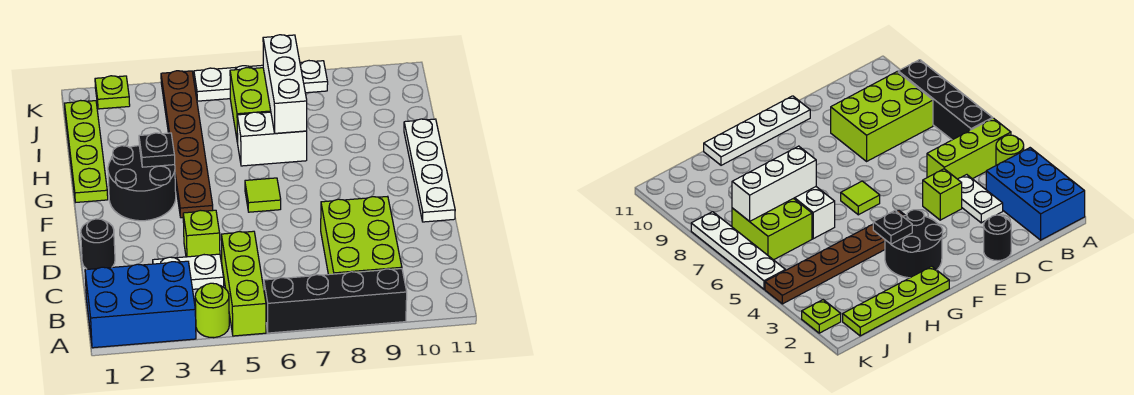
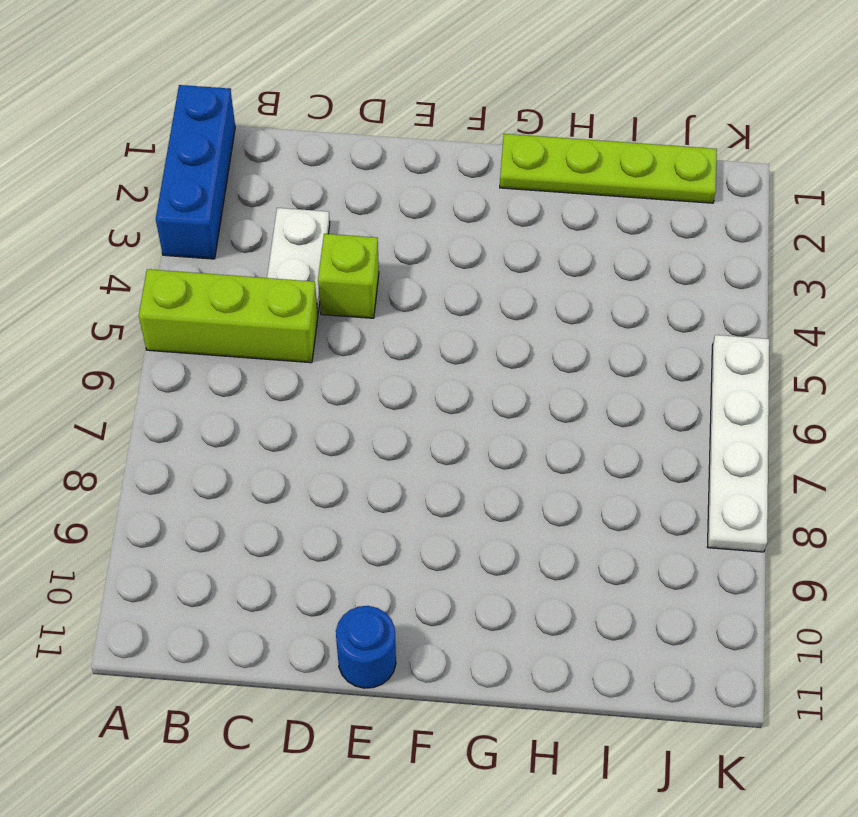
blue 1x3 brick [156,85,235,259] -> blue 2x3 brick [85,261,196,348]
blue 1x1 round brick [336,606,396,688] -> white 1x4 plate [404,119,455,222]
none -> lime 1x1 round brick [195,283,229,338]
none -> black 1x4 brick [264,269,407,333]
none -> lime 2x3 brick [321,196,402,275]

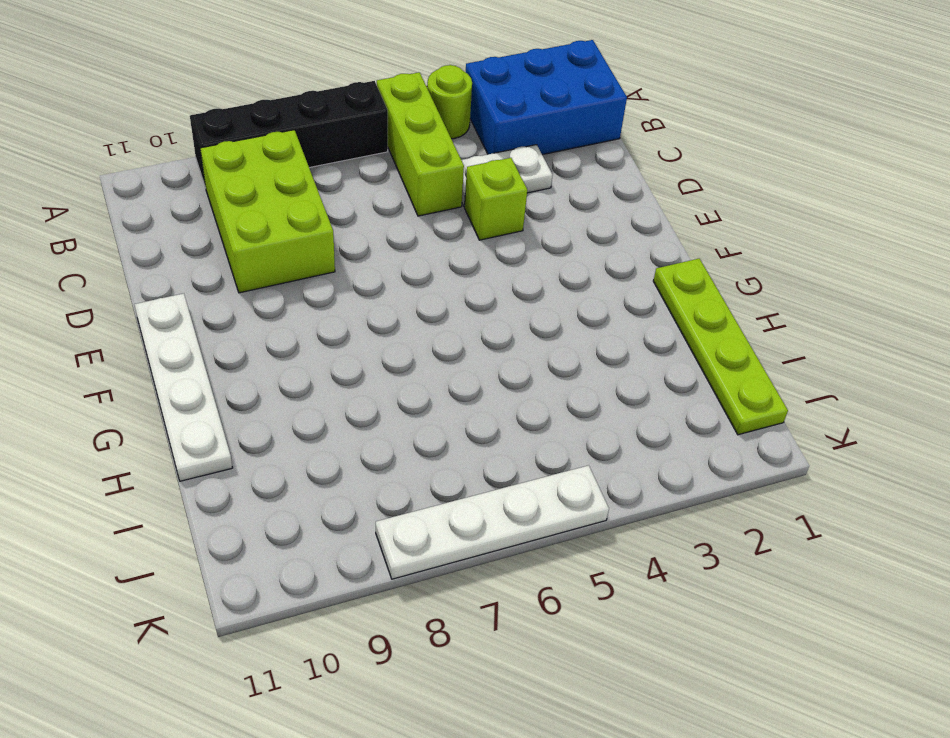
none -> black 1x1 round brick [81,219,115,269]
none -> black 2x2 round brick [108,146,176,221]
none -> brown 1x6 plate [161,71,213,218]

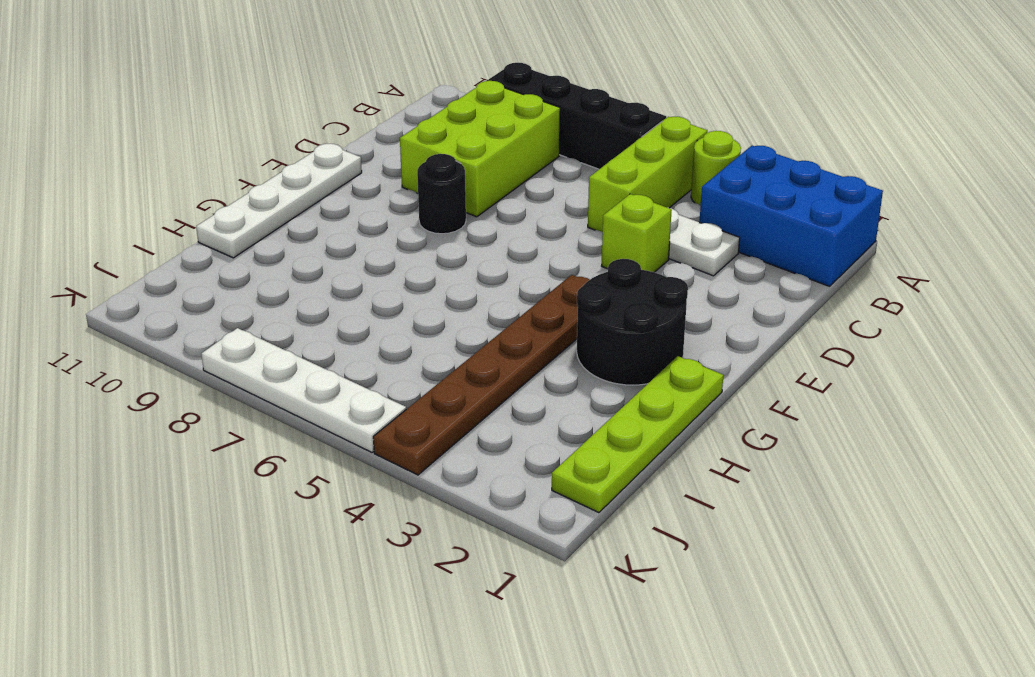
black 1x1 round brick [417,154,466,234] -> black 1x1 round brick moved to [81,219,115,269]
none -> lime 1x1 tile [245,178,281,212]
none -> white 1x2 brick [237,112,307,166]
none -> lime 2x2 brick [230,68,271,143]

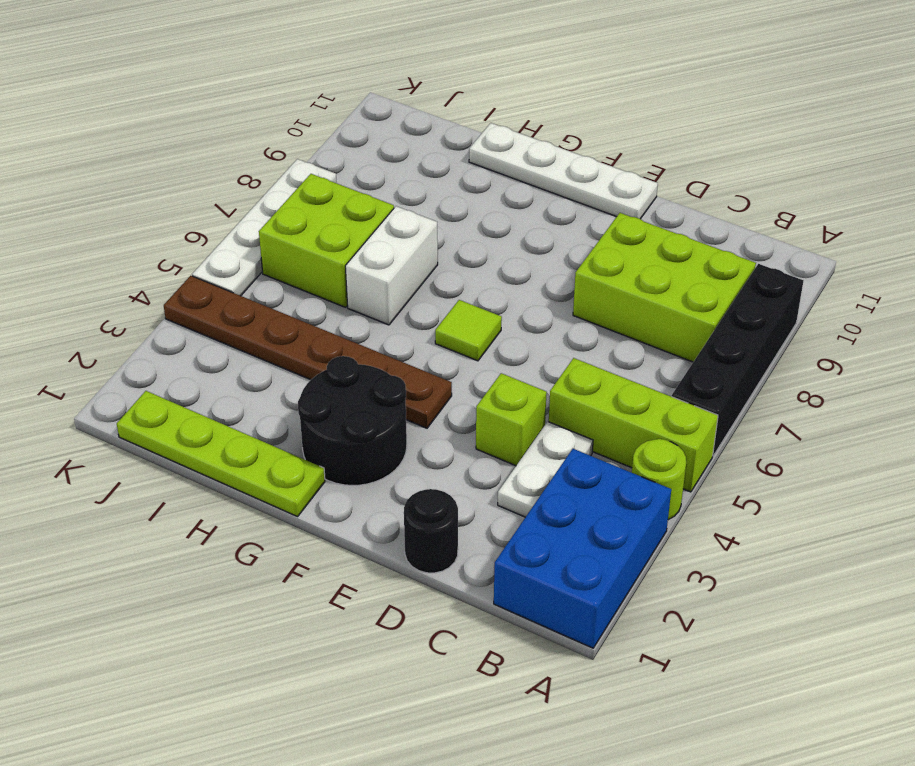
none -> lime 1x1 plate [95,76,130,109]
none -> black 1x1 plate [139,133,175,167]
none -> white 1x3 brick [263,35,307,133]

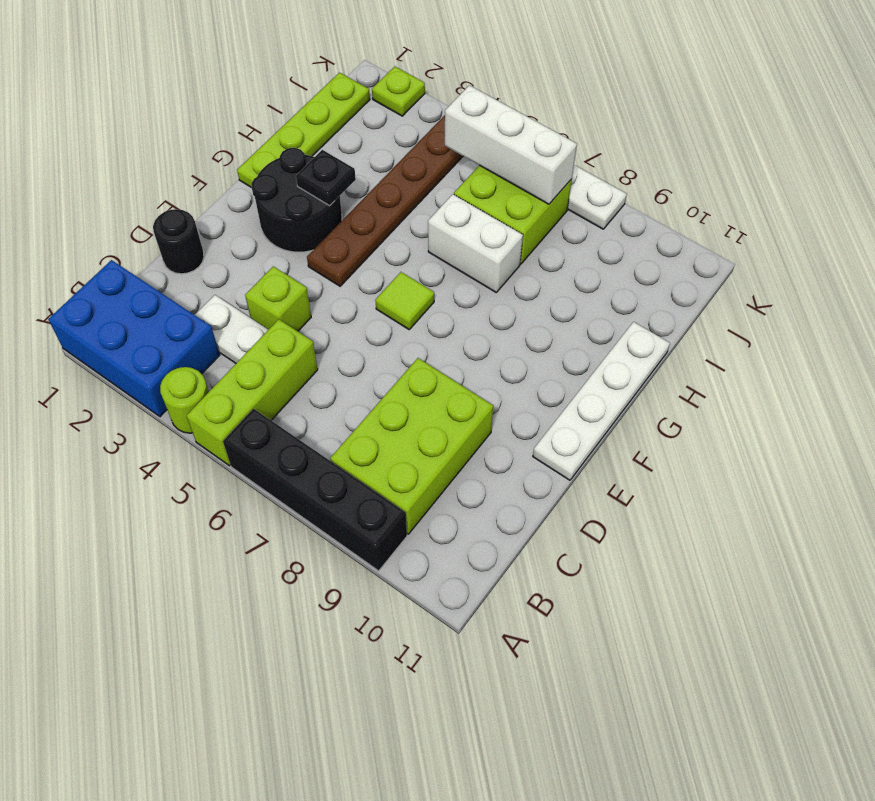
white 1x3 brick [445,85,577,204] -> white 1x3 brick turned to [263,35,307,133]

